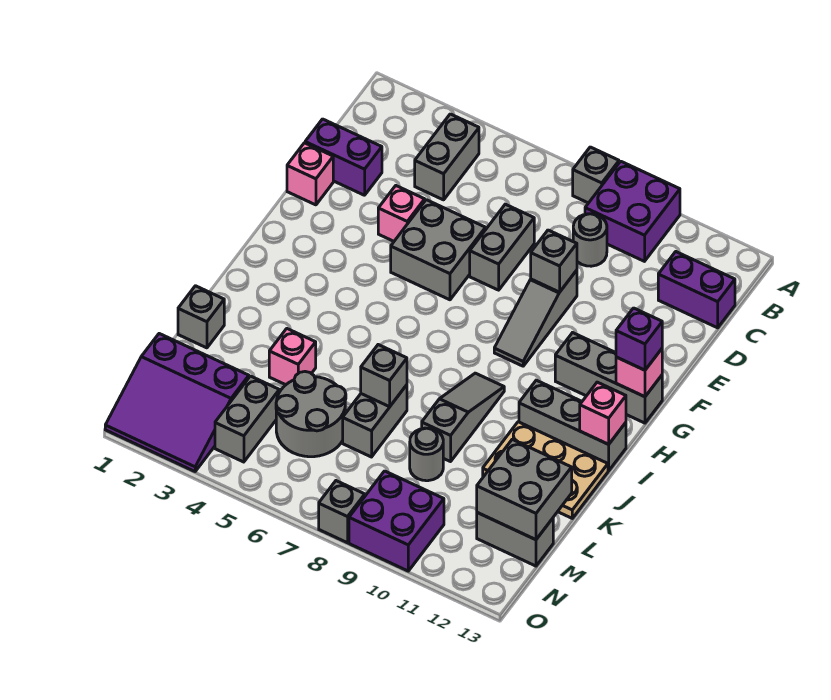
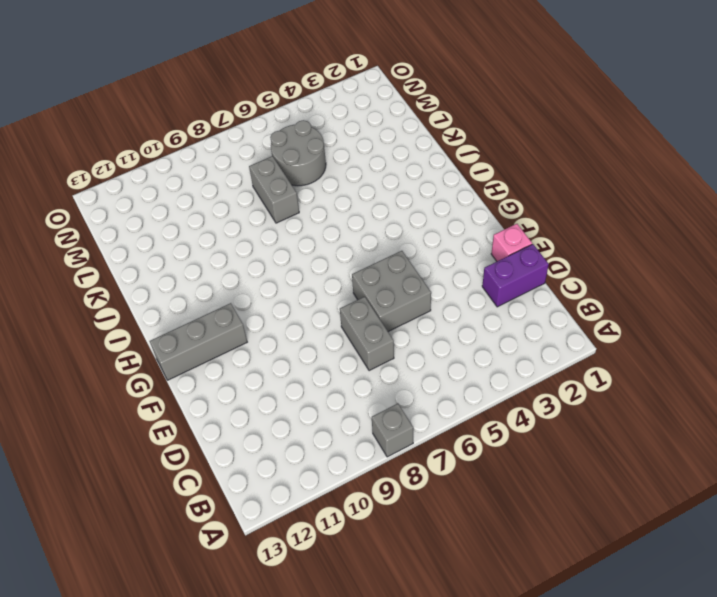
none -> purple 2x2 brick [585,161,680,261]
none -> grey 1x2 brick [415,114,479,200]
none -> grey 1x1 round brick [573,214,607,266]
none -> purple 1x2 brick [658,252,735,328]

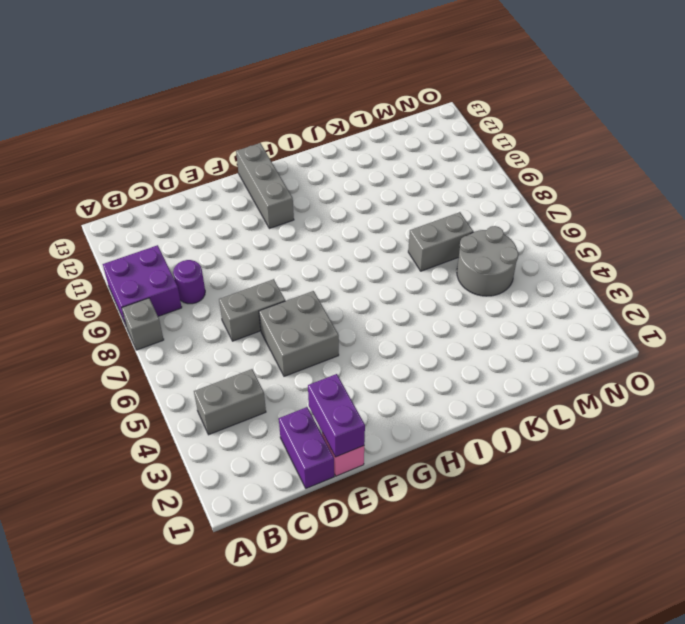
purple 1x1 round brick [173,260,205,304] -> grey 1x1 round brick [573,214,607,266]
purple 1x2 brick [308,374,365,457] -> purple 1x2 brick moved to [658,252,735,328]
none -> pink 1x1 brick [378,186,425,241]
none -> grey 1x3 slope [494,270,577,366]
none -> grey 1x3 slope [422,373,504,462]
none -> grey 1x3 brick [519,380,626,471]

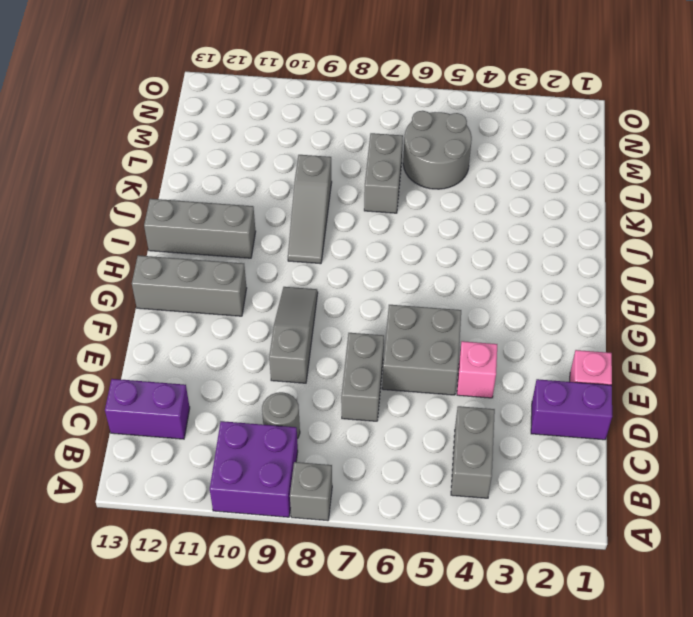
none -> tan 2x3 plate [483,422,608,518]
none -> grey 1x1 brick [178,286,224,348]
none -> pink 1x1 brick [269,329,316,385]
none -> grey 1x1 round brick [410,428,443,481]

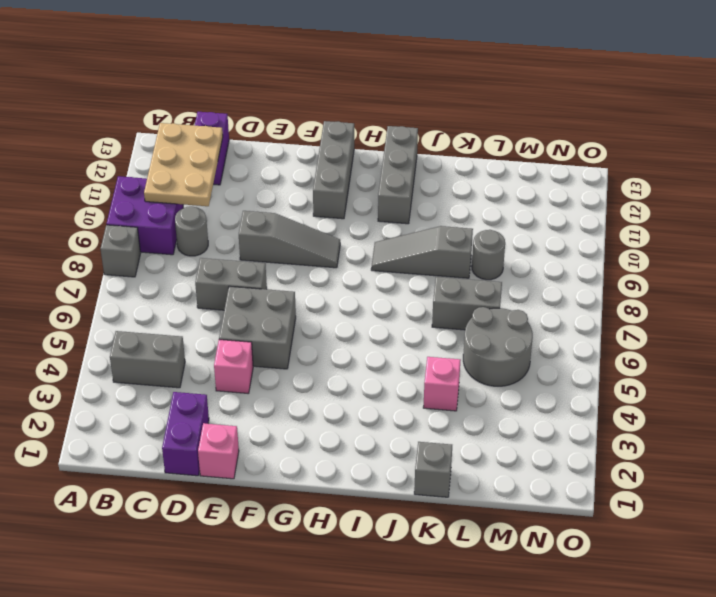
tan 2x3 plate [144,123,223,206] -> tan 2x3 plate moved to [483,422,608,518]
none -> purple 3x3 slope [105,334,249,471]
none -> grey 1x2 brick [215,376,279,462]
none -> grey 1x2 brick [477,513,553,566]
none -> purple 2x2 brick [349,471,444,571]

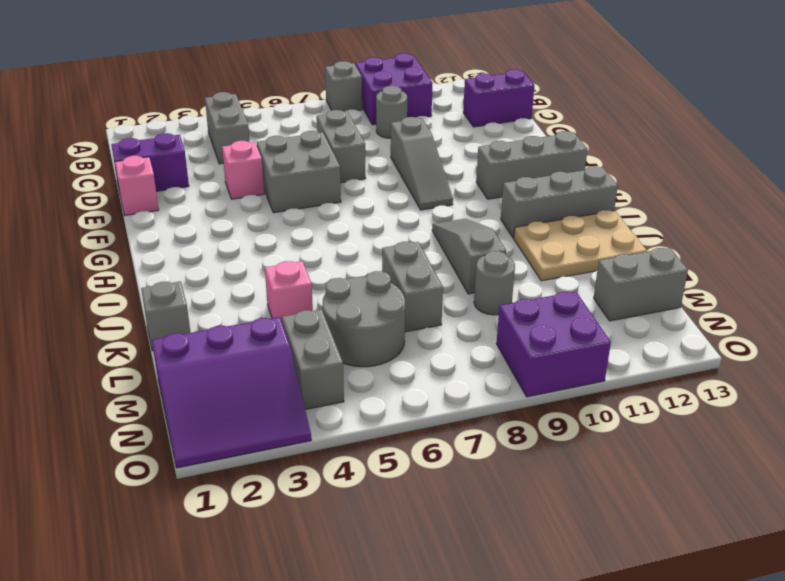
none -> grey 1x1 brick [319,481,365,543]
none -> grey 1x1 brick [531,230,577,292]
none -> pink 1x1 brick [616,349,662,397]
none -> pink 1x1 brick [580,382,626,444]

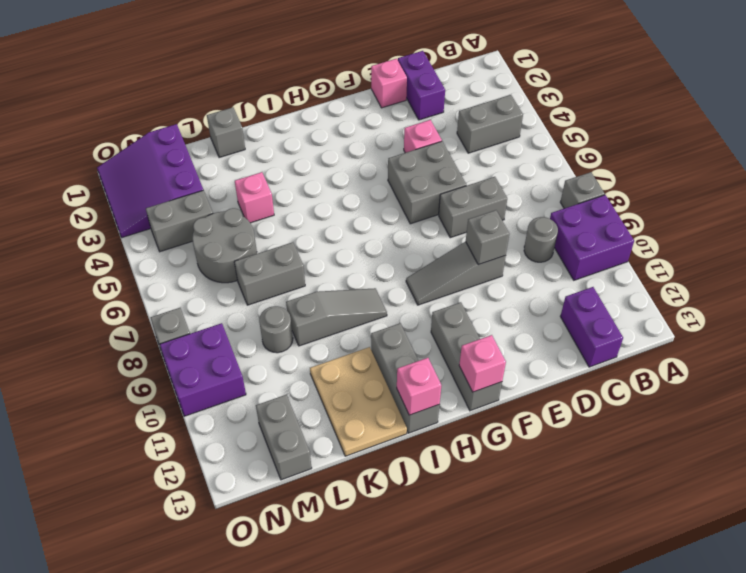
none -> grey 1x1 brick [361,345,407,407]
none -> grey 2x2 brick [477,439,572,540]
none -> purple 1x1 brick [616,308,662,370]

